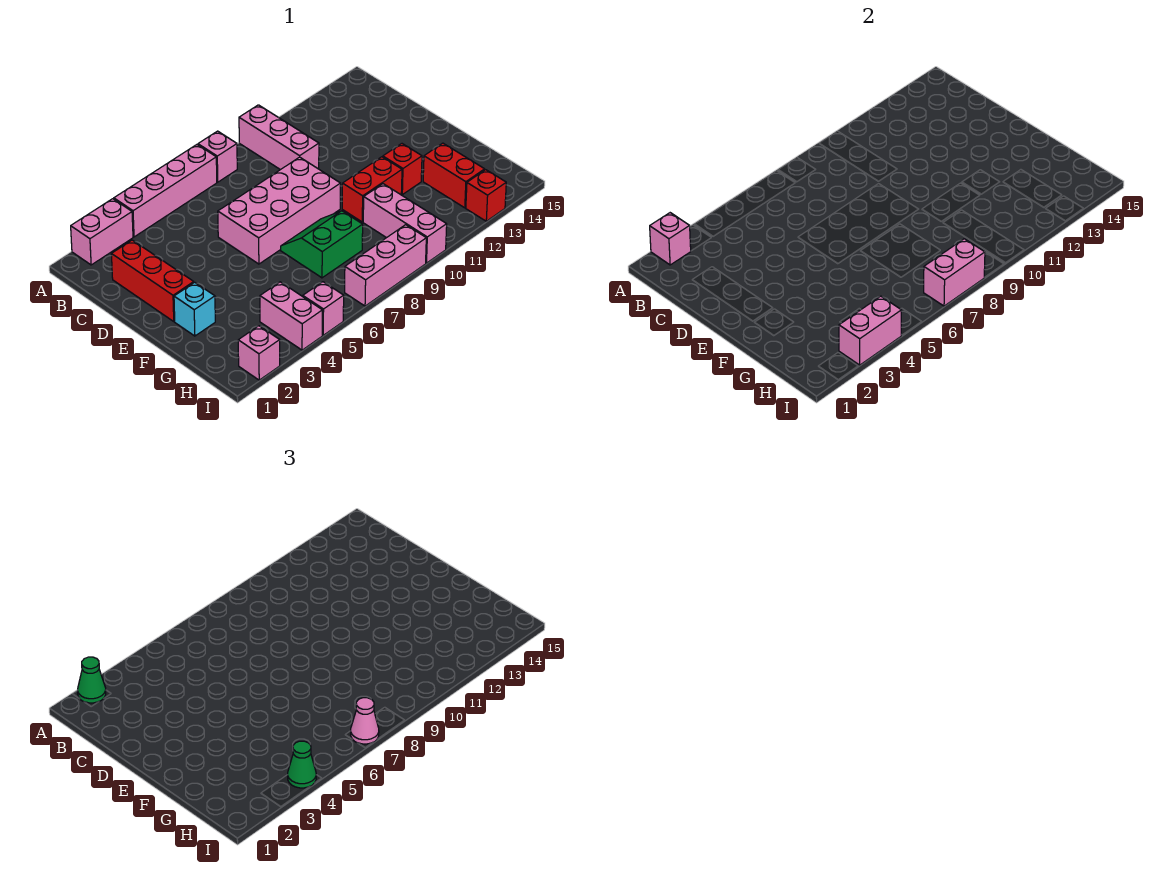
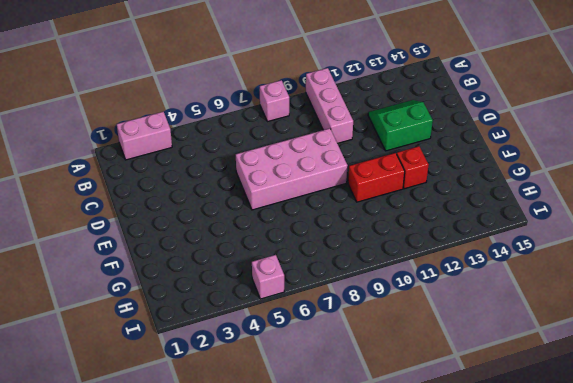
green 2x2 slope [368,100,433,151] -> green 2x2 slope moved to [281,211,363,278]
none -> pink 1x4 brick [114,145,217,237]
none -> red 1x3 brick [111,240,194,321]
none -> cyan 1x1 brick [174,282,215,336]

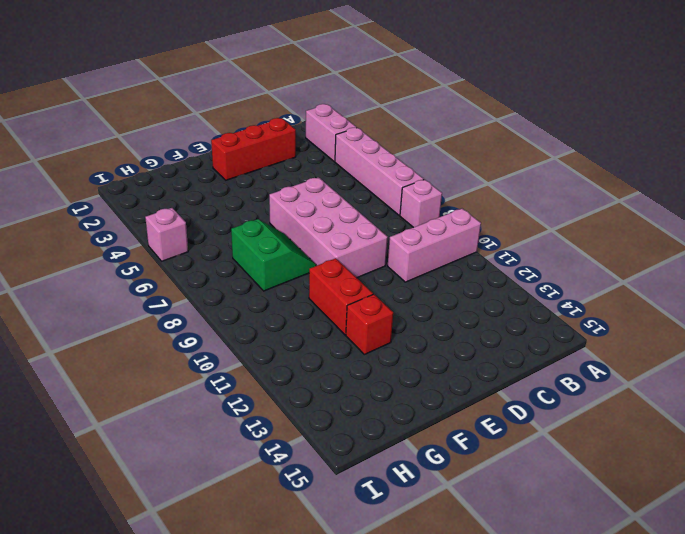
none -> cyan 1x1 brick [174,282,215,336]
none -> pink 1x3 brick [363,184,447,263]
none -> red 1x2 brick [423,143,485,208]

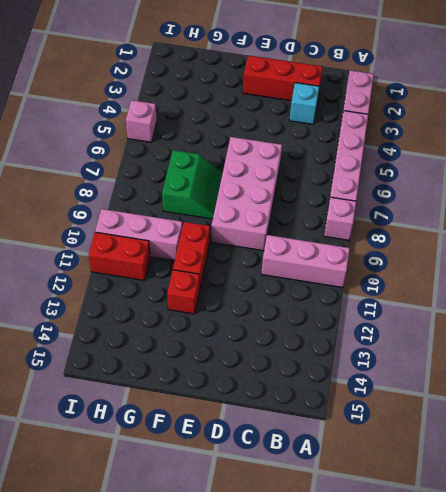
cyan 1x1 brick [289,83,319,124] -> cyan 1x1 brick moved to [174,282,215,336]
red 1x2 brick [89,232,150,281] -> red 1x2 brick moved to [423,143,485,208]
none -> pink 1x2 brick [260,282,322,350]
none -> pink 1x1 brick [238,326,280,380]
none -> pink 1x3 brick [345,225,426,306]

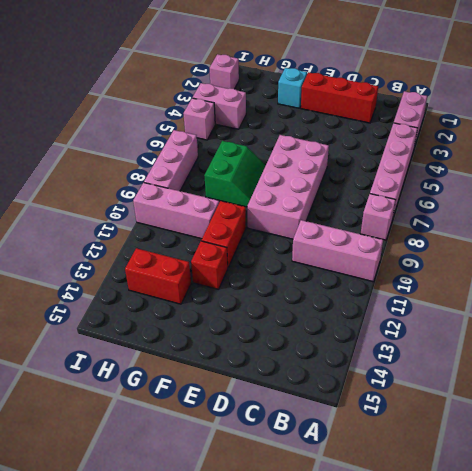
none -> red 1x1 brick [466,170,506,221]
none -> pink 1x1 brick [650,213,691,265]
none -> pink 1x2 brick [839,296,901,365]

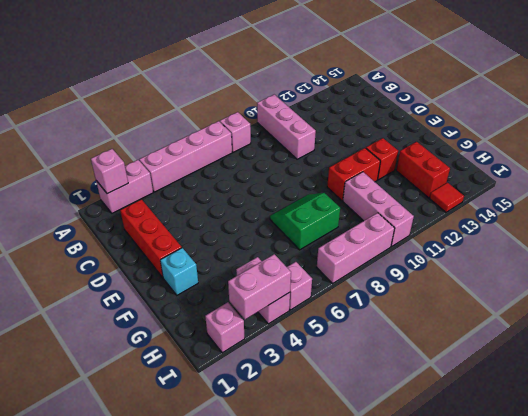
red 1x1 tile [430,183,464,212] -> red 1x1 brick [466,170,506,221]
none -> pink 2x4 brick [218,157,341,264]
none -> pink 1x2 brick [924,239,985,306]
none -> green 1x1 cone [78,657,106,703]

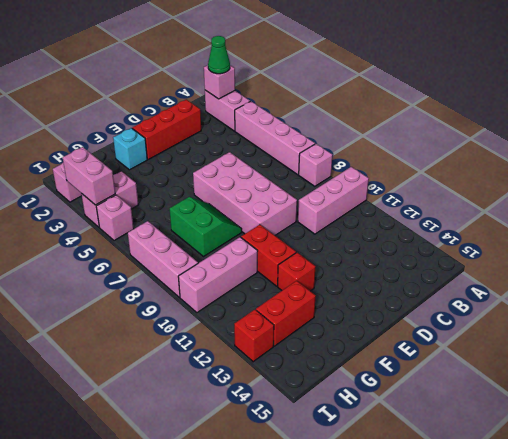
none -> pink 1x2 brick [924,239,985,306]
none -> green 1x1 cone [288,741,316,788]
none -> pink 1x1 cone [351,698,379,744]

